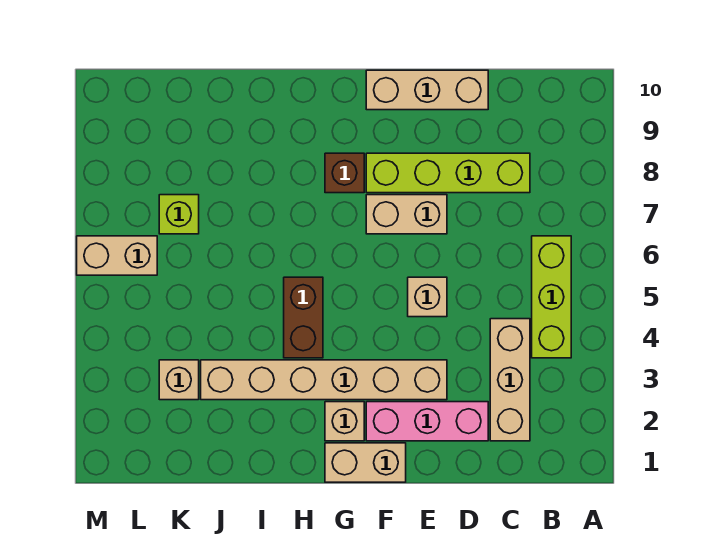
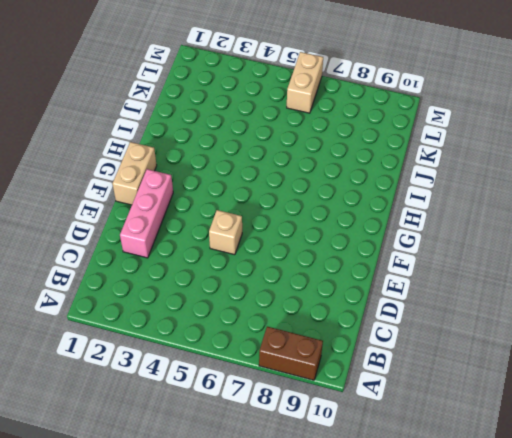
brown 1x2 brick [259,327,323,380] -> brown 1x2 brick moved to [284,277,323,358]
none -> lime 1x3 brick [532,236,571,358]
none -> tan 1x3 brick [490,319,530,441]
none -> lime 1x4 brick [366,153,530,193]

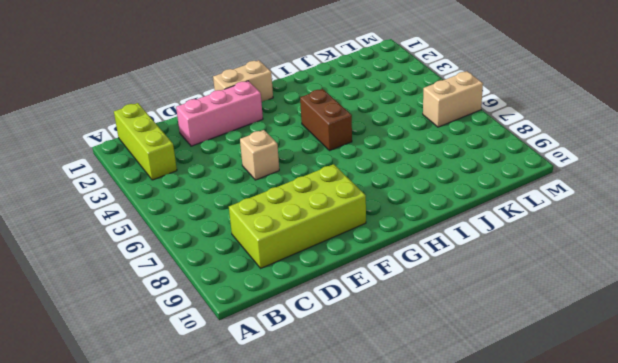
lime 1x3 brick [114,103,177,180] -> lime 1x3 brick moved to [532,236,571,358]
lime 2x4 brick [229,164,366,268] -> lime 1x4 brick [366,153,530,193]
none -> tan 1x3 brick [490,319,530,441]
none -> tan 1x3 brick [366,70,488,110]
none -> tan 1x6 brick [201,360,447,400]

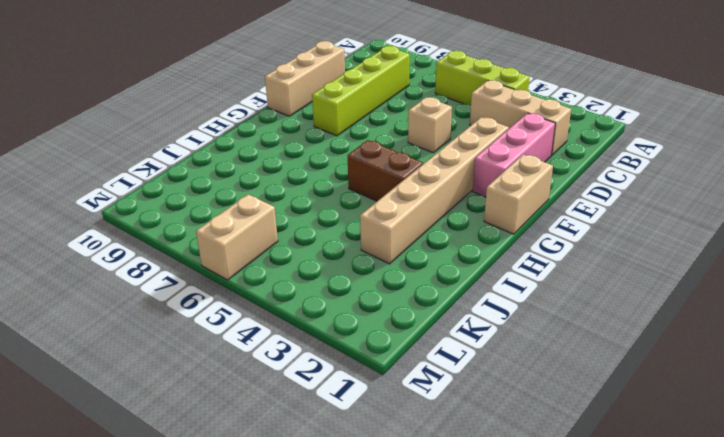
none -> tan 1x2 brick [366,195,447,234]
none -> tan 1x1 brick [325,402,364,441]
none -> brown 1x1 brick [325,153,364,193]

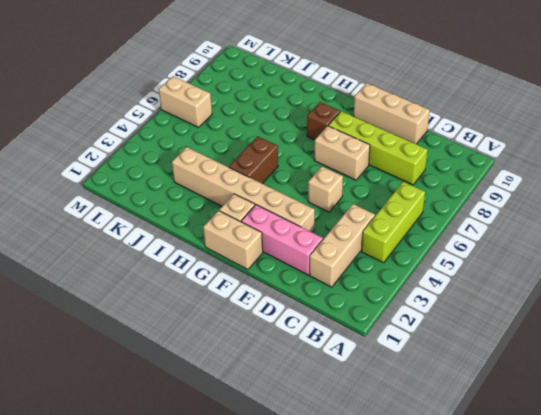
none -> tan 1x1 brick [159,360,199,400]
none -> lime 1x1 brick [159,195,199,234]

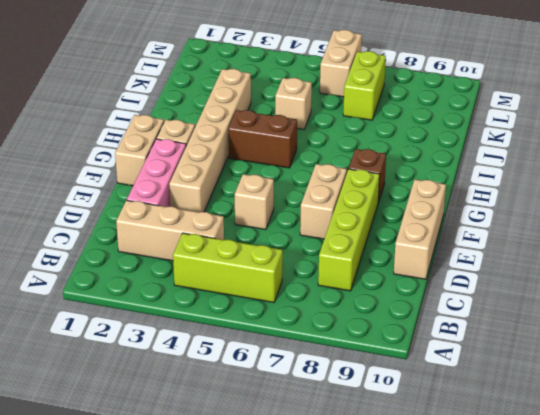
tan 1x1 brick [275,78,312,129] -> tan 1x1 brick moved to [159,360,199,400]
lime 1x2 brick [343,51,386,120] -> lime 1x1 brick [159,195,199,234]

